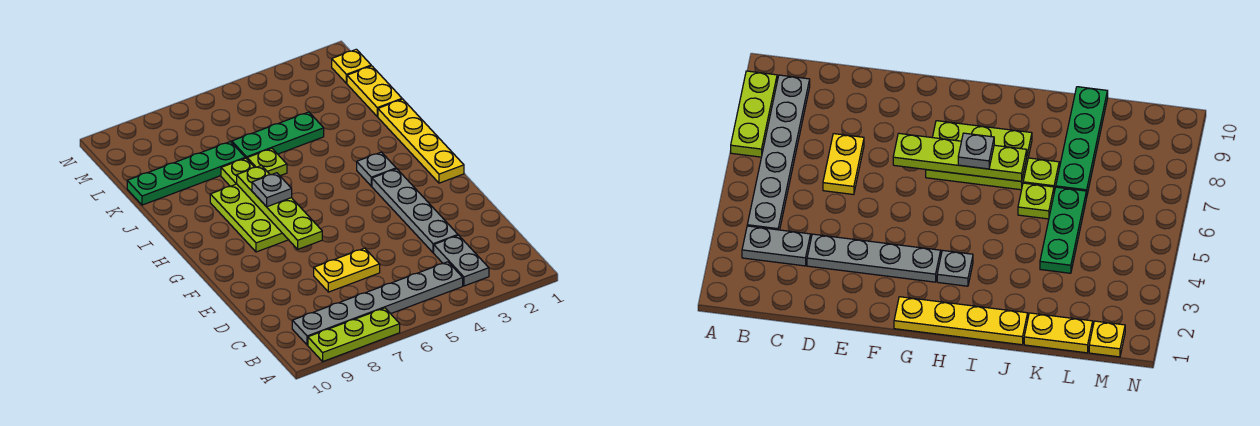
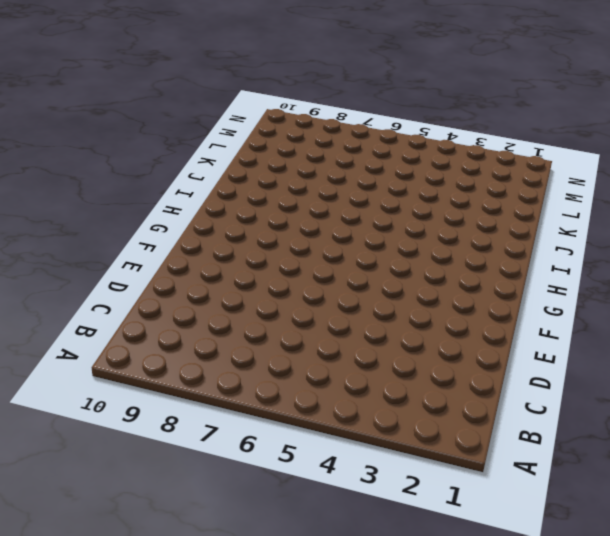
none -> lime 1x3 plate [308,308,400,361]
none -> grey 1x2 plate [434,235,489,286]
none -> grey 1x6 plate [292,262,463,345]

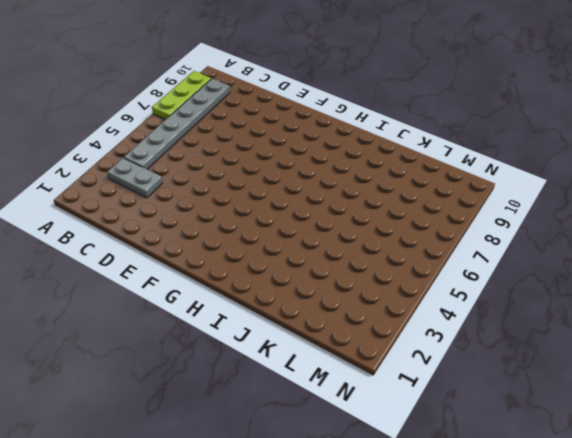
none -> grey 1x4 plate [372,169,458,253]
none -> yellow 1x2 plate [314,248,380,292]
none -> yellow 1x4 plate [378,99,464,183]

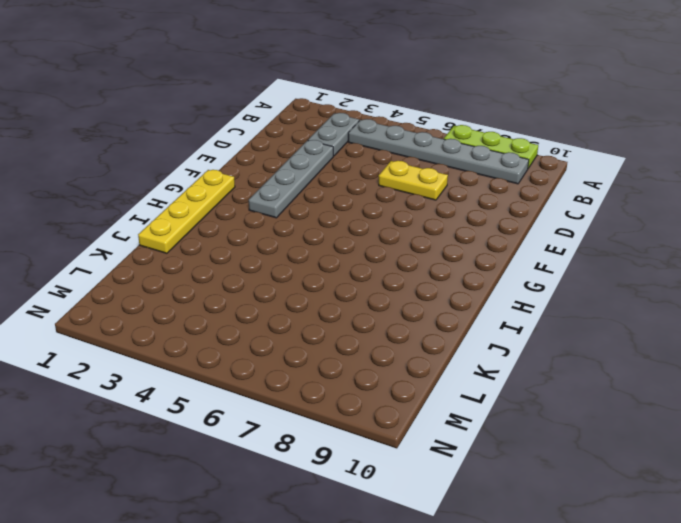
none -> lime 2x3 plate [210,184,288,252]
none -> grey 1x1 plate [357,152,396,186]
none -> lime 1x1 plate [247,149,287,176]

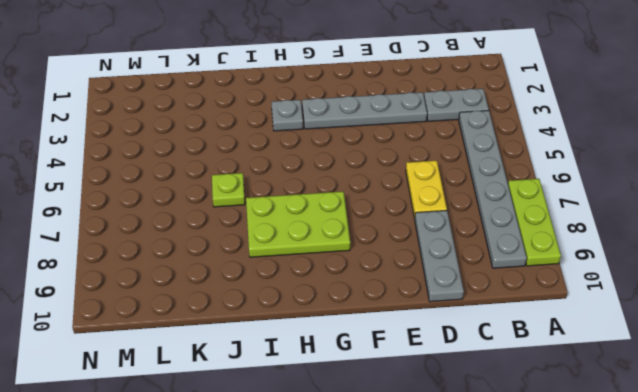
grey 1x3 plate [415,210,464,302] -> none
none -> yellow 1x4 plate [378,99,464,183]
none -> lime 1x1 plate [221,158,254,186]
none -> yellow 1x2 plate [347,66,402,117]

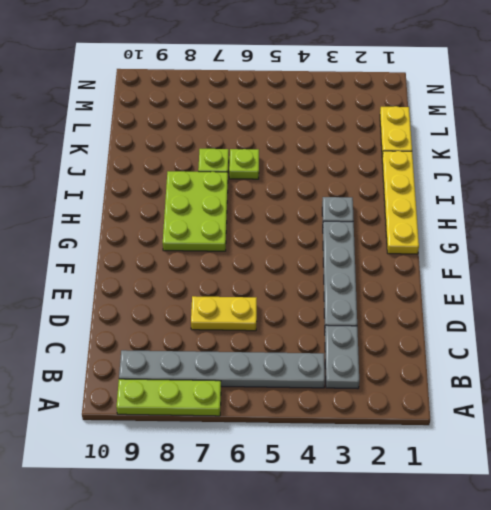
none -> green 1x3 plate [232,112,324,159]
none -> green 1x4 plate [127,141,245,205]
none -> yellow 1x1 plate [332,49,371,83]

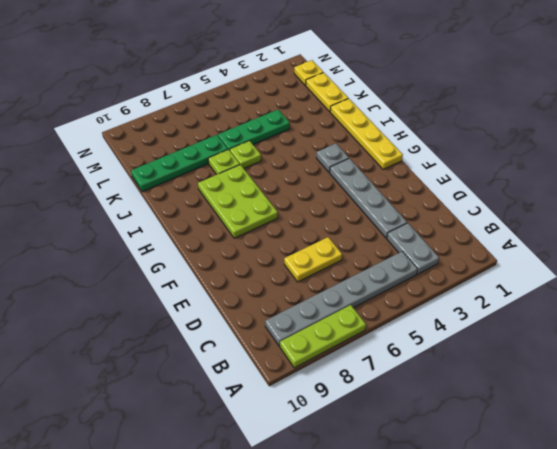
none -> lime 1x4 plate [237,165,322,249]
none -> grey 1x1 plate [252,173,292,207]

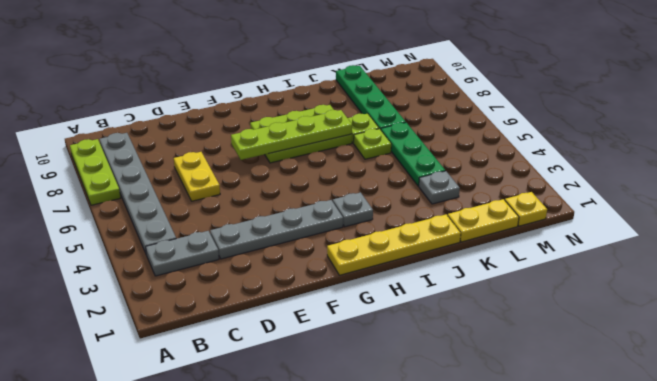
grey 1x1 plate [419,171,460,204] -> grey 1x1 plate moved to [252,173,292,207]

